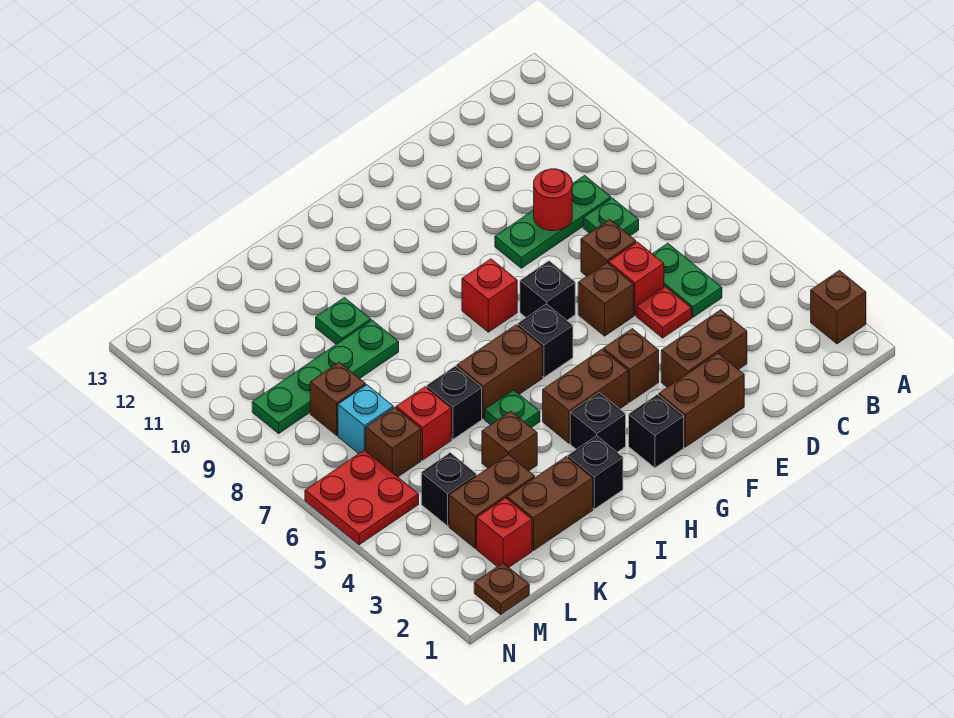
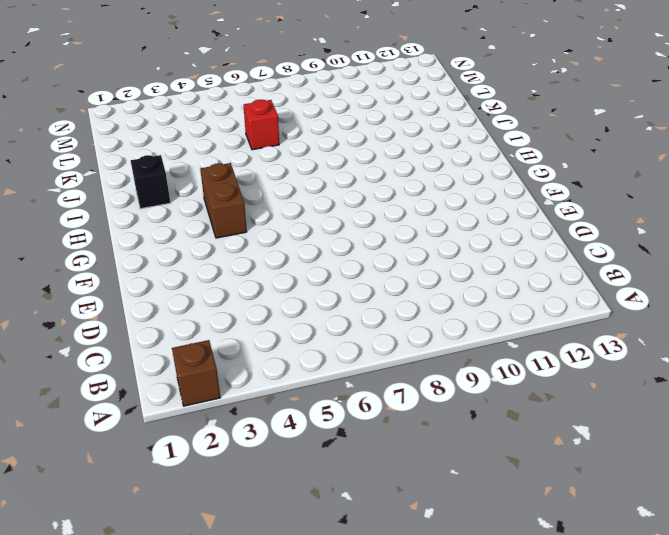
none -> green 1x2 plate [653,243,722,317]
none -> green 1x1 plate [583,198,639,236]
none -> green 1x3 plate [495,176,611,268]
none -> brown 1x2 brick [661,310,747,387]

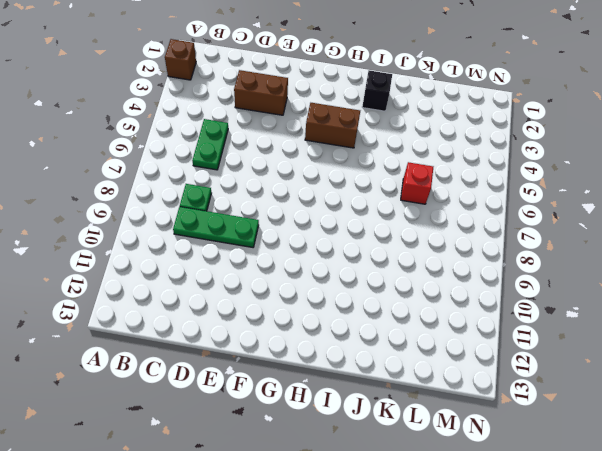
none -> red 1x1 plate [636,287,692,338]
none -> red 1x1 brick [609,242,664,315]
none -> brown 1x1 brick [581,219,636,276]
none -> brown 1x2 brick [659,353,744,447]

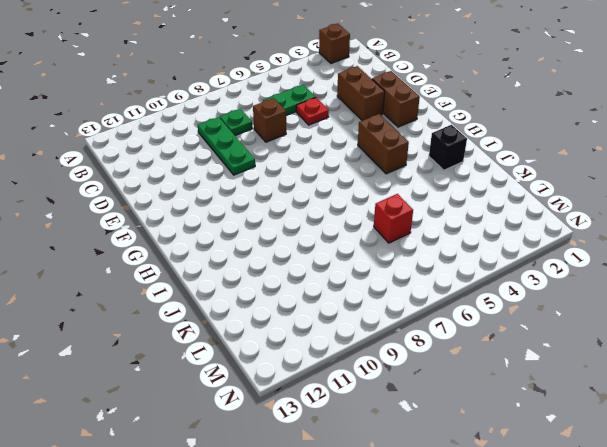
none -> red 1x1 brick [609,242,664,315]
none -> brown 1x1 brick [578,263,634,336]
none -> brown 1x1 brick [603,329,659,402]
none -> black 1x1 brick [520,261,575,320]

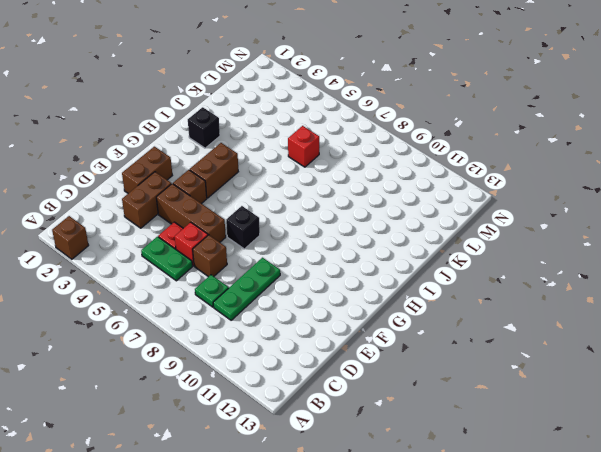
brown 1x3 brick [156,184,226,242] -> brown 1x1 brick [578,263,634,336]
none -> black 1x1 brick [629,394,684,468]
none -> black 1x1 brick [518,304,573,377]
none -> red 1x1 brick [462,259,517,332]
none -> black 1x1 brick [570,393,626,452]

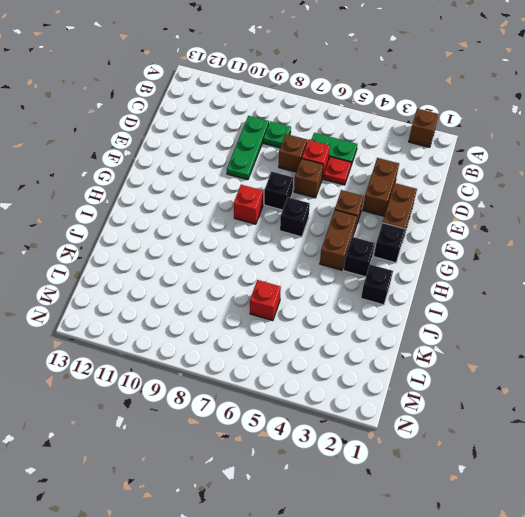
none -> brown 1x2 brick [457,325,542,419]
none -> green 1x1 plate [485,390,540,428]
none -> brown 1x2 brick [507,456,593,550]
none -> brown 1x1 brick [482,411,537,471]

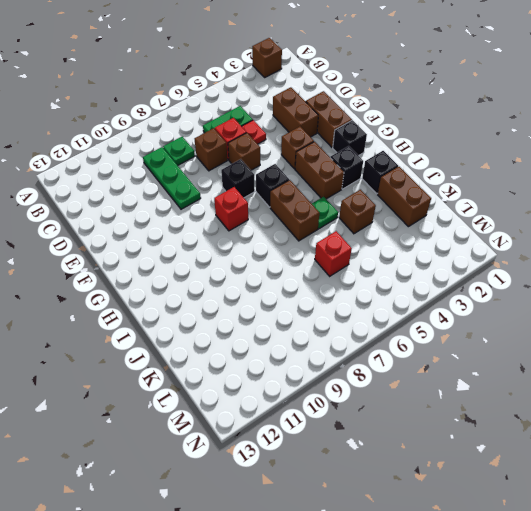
none -> black 1x1 brick [427,366,482,439]
none -> green 1x4 plate [252,320,399,433]
none -> green 1x1 plate [316,298,371,344]
none -> brown 1x2 brick [449,455,535,549]

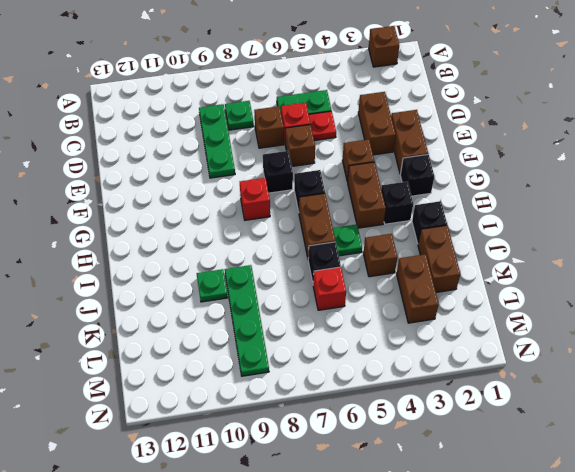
none -> red 1x1 brick [477,498,532,567]
none -> black 1x1 brick [421,453,477,526]
none -> brown 1x1 brick [366,407,421,477]
none -> cyan 1x1 brick [338,385,393,454]

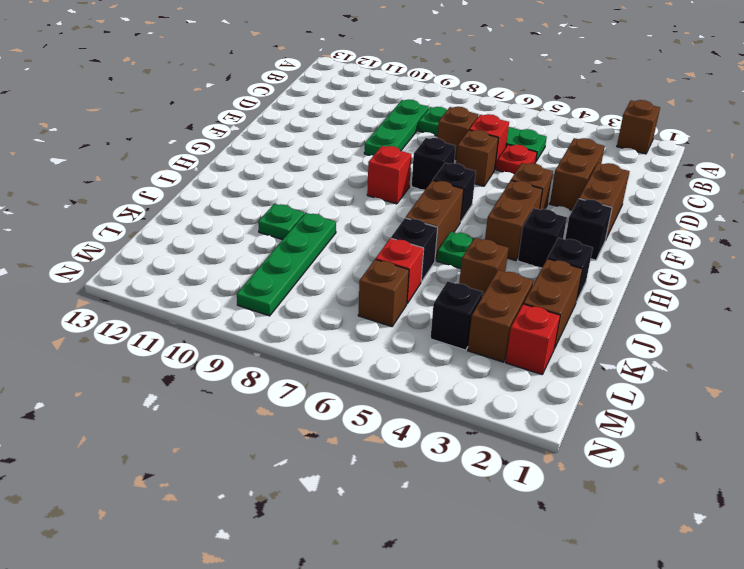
none -> cyan 1x1 brick [338,385,393,454]
none -> brown 1x1 brick [310,362,366,435]
none -> brown 1x1 plate [474,563,529,614]
none -> red 2x2 plate [305,450,419,545]

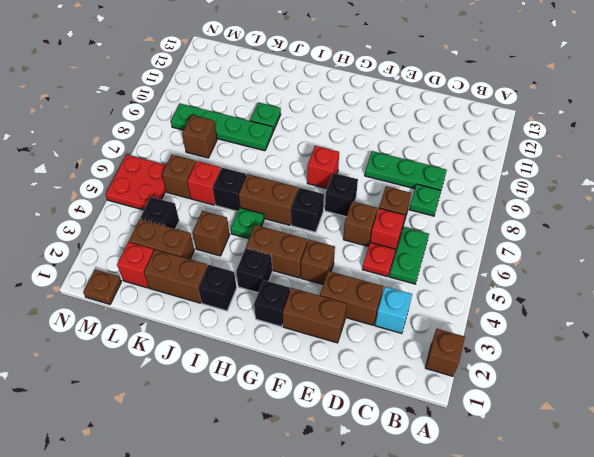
cyan 1x1 brick [375,287,412,333] -> cyan 1x1 brick moved to [338,385,393,454]
none -> red 1x1 round brick [534,169,572,231]

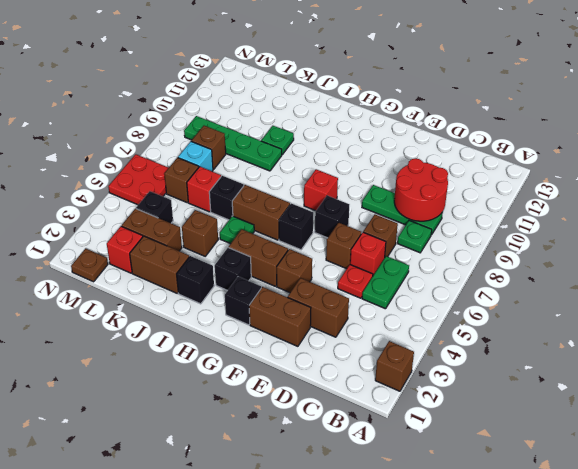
red 2x2 round brick [394,158,448,221] -> red 1x1 round brick [534,169,572,231]

